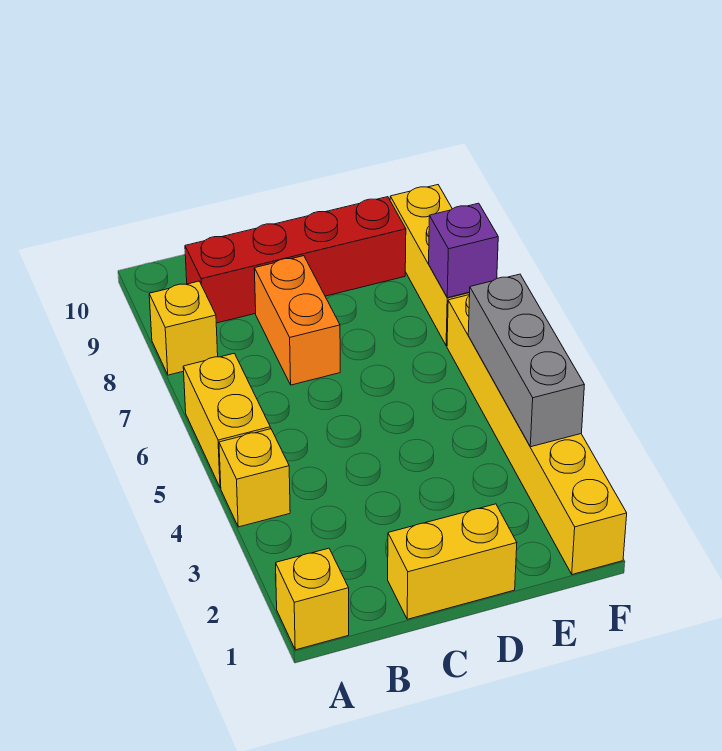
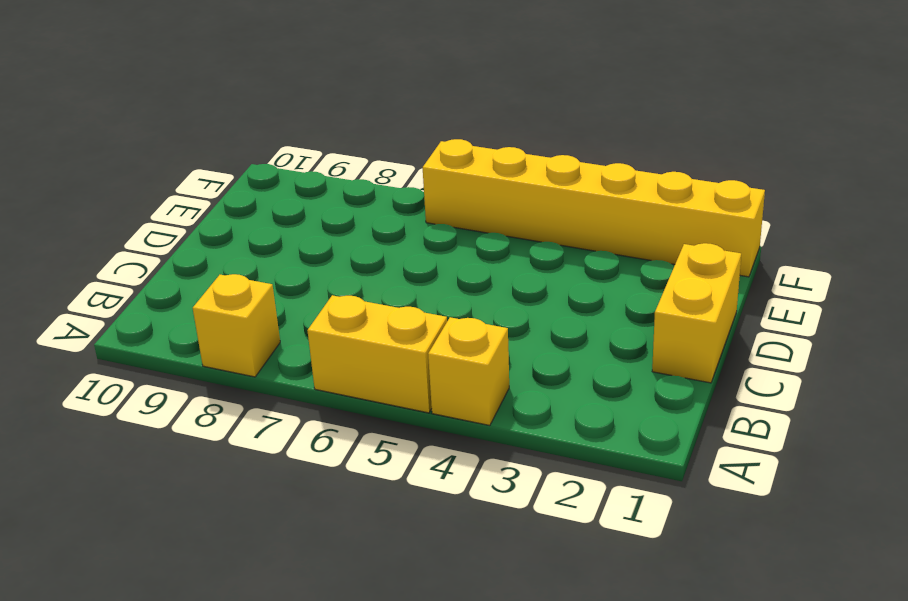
none -> yellow 1x1 brick [276,548,349,650]
none -> red 1x4 brick [185,197,406,323]

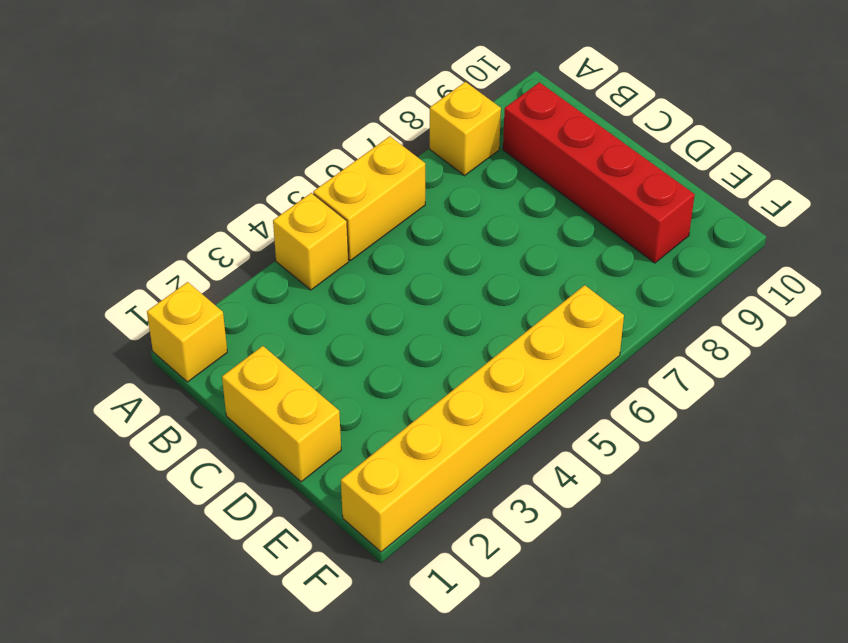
none -> orange 1x2 brick [254,256,340,385]
none -> yellow 1x3 brick [390,185,470,346]

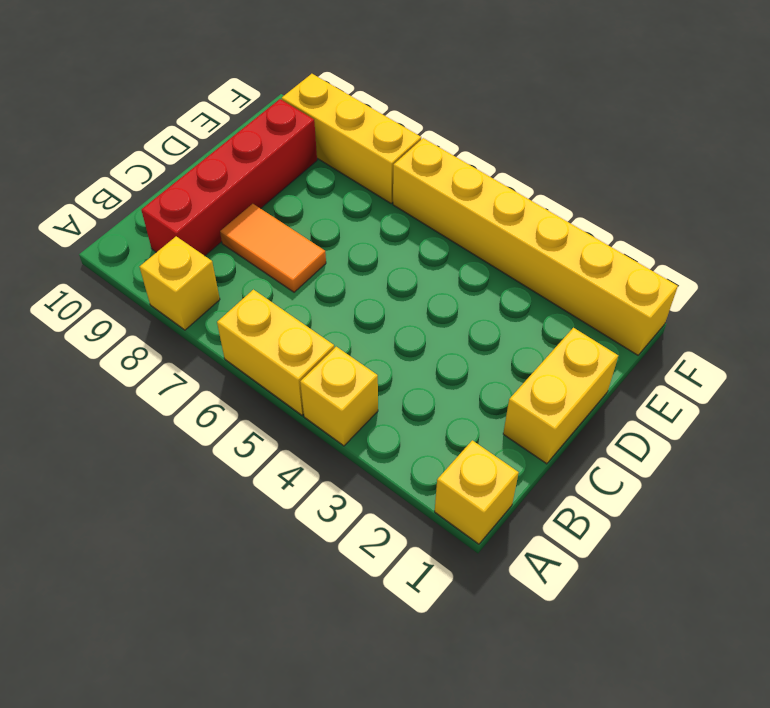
orange 1x2 tile [220,204,326,292] -> orange 1x2 brick [254,256,340,385]
none -> grey 1x3 brick [468,274,584,447]
none -> purple 1x1 brick [429,203,498,298]

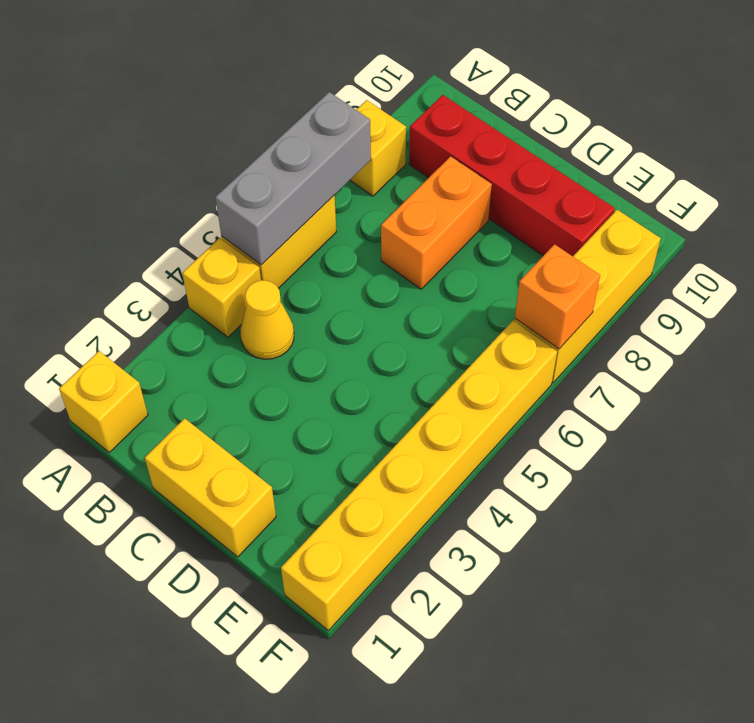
grey 1x3 brick [215,92,371,265] -> grey 1x3 brick moved to [468,274,584,447]
yellow 1x1 cone [240,280,294,359] -> none
orange 1x1 brick [515,244,600,349] -> purple 1x1 brick [429,203,498,298]

